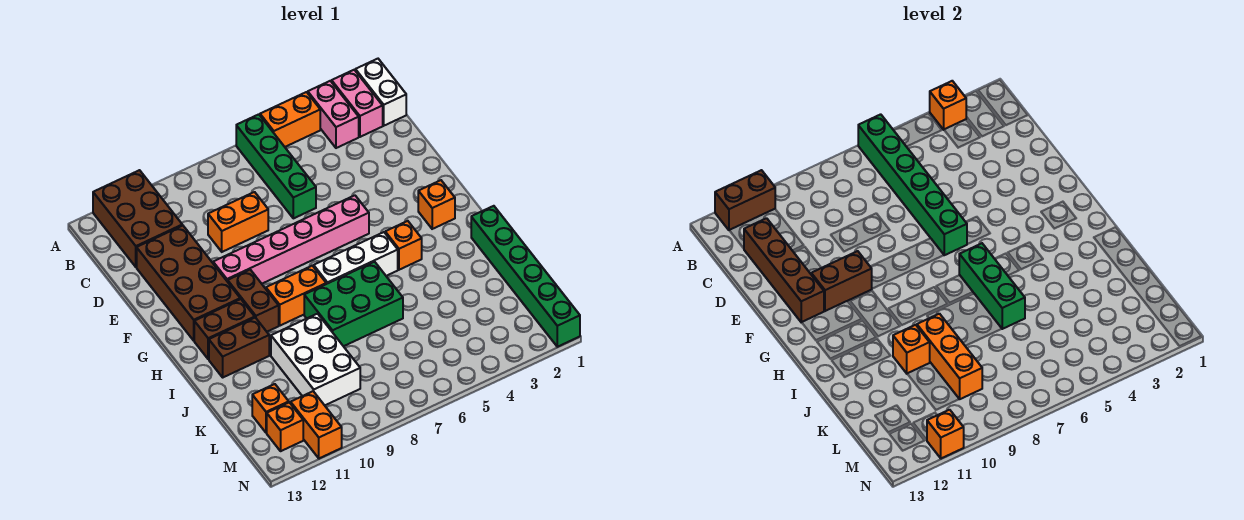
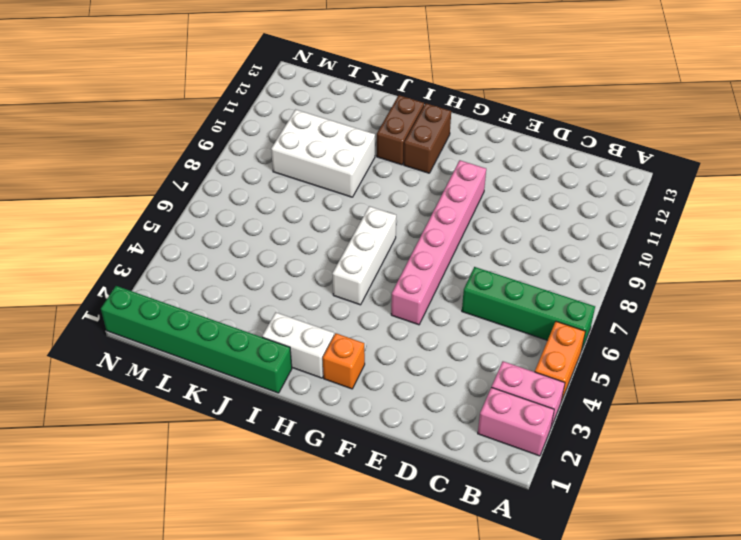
white 1x2 brick [262,313,334,378] -> white 1x2 brick moved to [355,59,406,126]
none -> brown 2x3 brick [93,170,182,267]
none -> orange 1x2 brick [208,192,268,252]
none -> brown 2x4 brick [137,225,240,341]
none -> brown 1x2 brick [228,270,279,332]

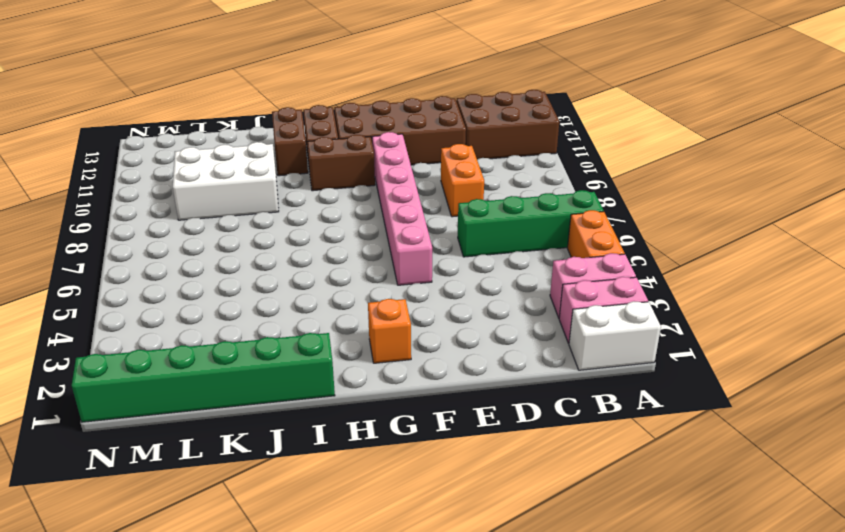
none -> orange 1x1 brick [385,221,422,270]
none -> white 1x3 brick [314,232,398,284]
none -> orange 1x2 brick [266,266,326,326]
none -> green 2x3 brick [304,262,403,346]

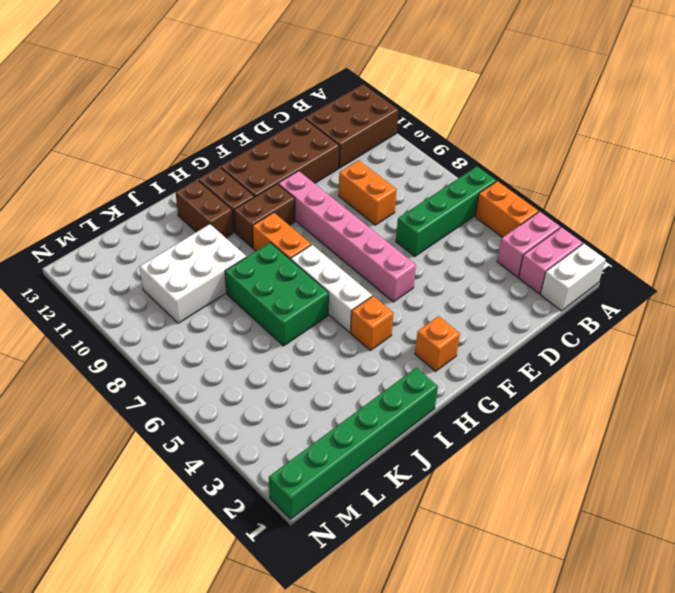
none -> orange 1x1 brick [252,384,289,433]
none -> orange 1x2 brick [291,391,342,458]
none -> orange 1x1 brick [267,402,303,451]
none -> orange 1x1 brick [930,81,966,130]

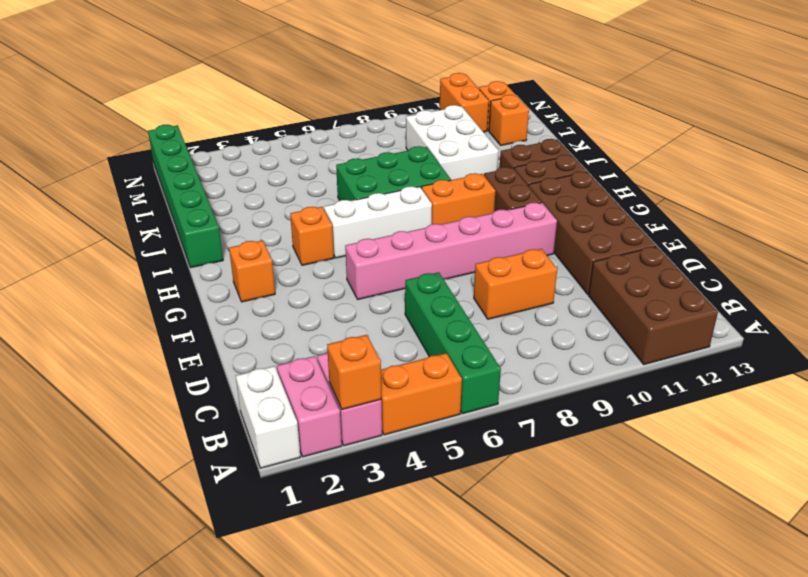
none -> green 1x6 brick [858,114,967,255]
none -> brown 1x2 brick [715,170,775,230]
none -> brown 1x4 brick [744,218,824,322]
none -> brown 1x2 brick [811,251,872,311]

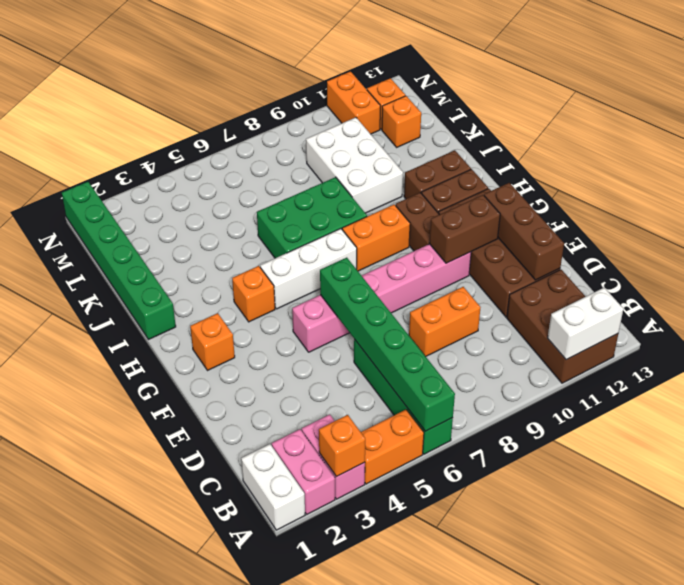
white 1x2 brick [548,288,623,360] -> brown 1x2 brick [715,170,775,230]
brown 1x3 brick [484,183,564,280] -> brown 1x4 brick [744,218,824,322]
none -> green 1x3 brick [959,243,1025,329]
none -> orange 1x3 brick [917,314,982,399]
none -> orange 1x1 brick [893,325,930,373]
none -> orange 1x1 brick [927,410,964,458]

